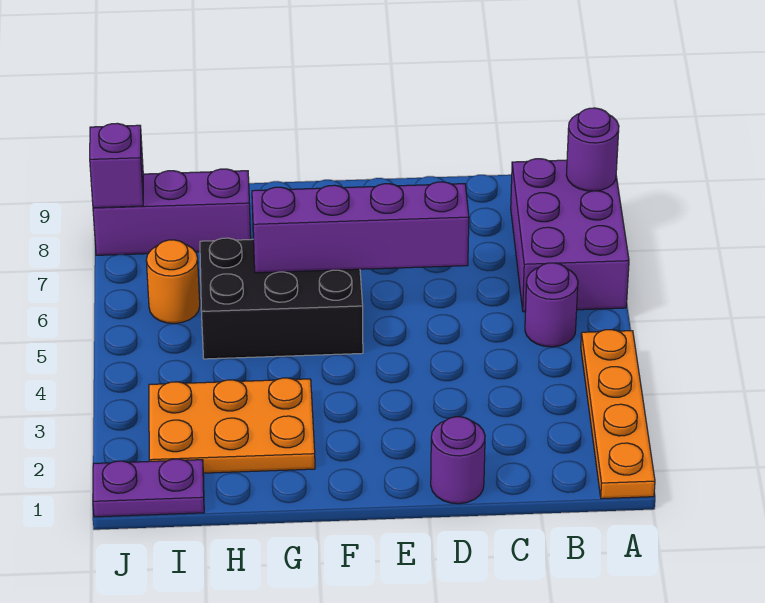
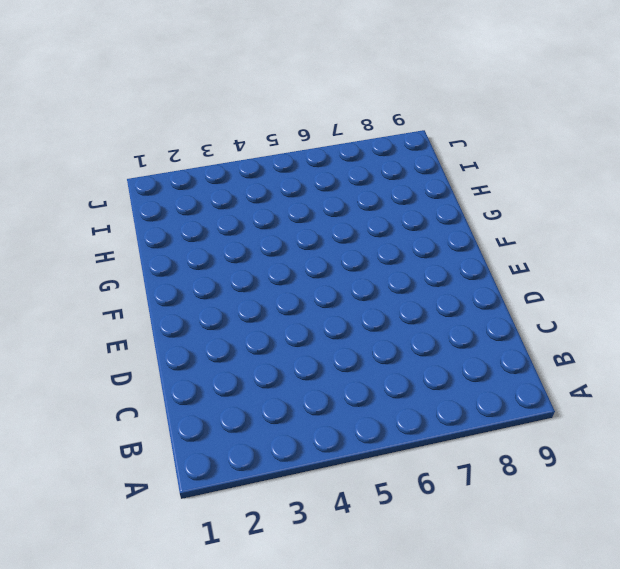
none -> orange 1x4 plate [581,330,655,499]
none -> purple 2x3 brick [511,159,629,312]
none -> purple 1x1 round brick [525,263,578,347]

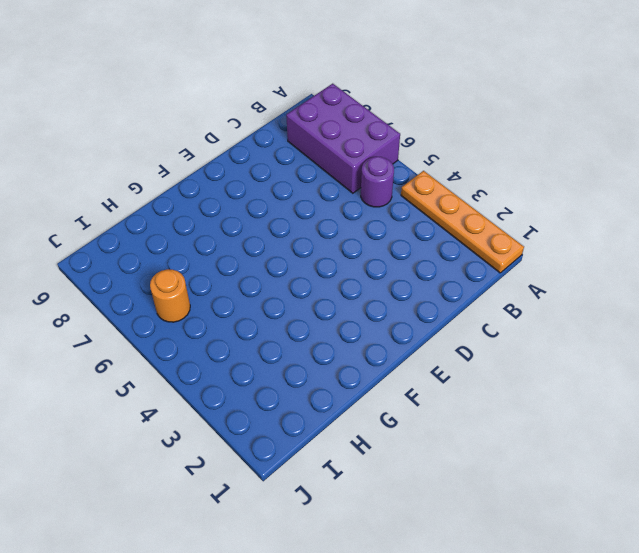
none -> purple 1x1 round brick [431,417,485,504]
none -> black 2x3 brick [200,238,363,359]
none -> orange 2x3 plate [149,378,315,473]

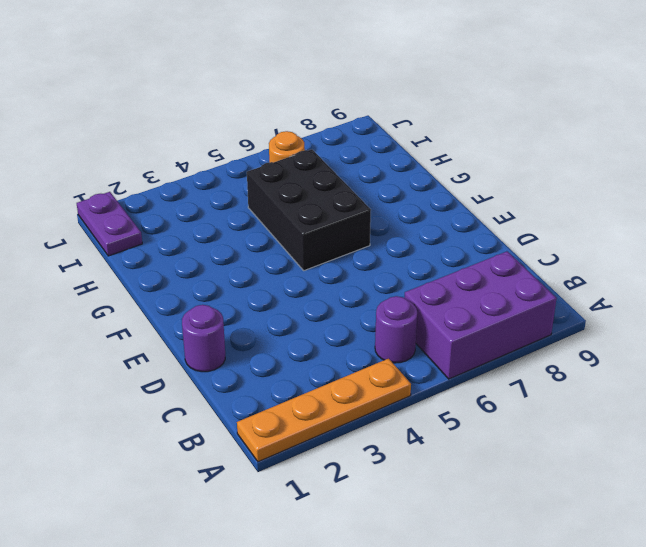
none -> orange 2x3 plate [149,378,315,473]
none -> purple 1x3 brick [93,169,251,255]
none -> purple 1x1 round brick [566,108,619,191]

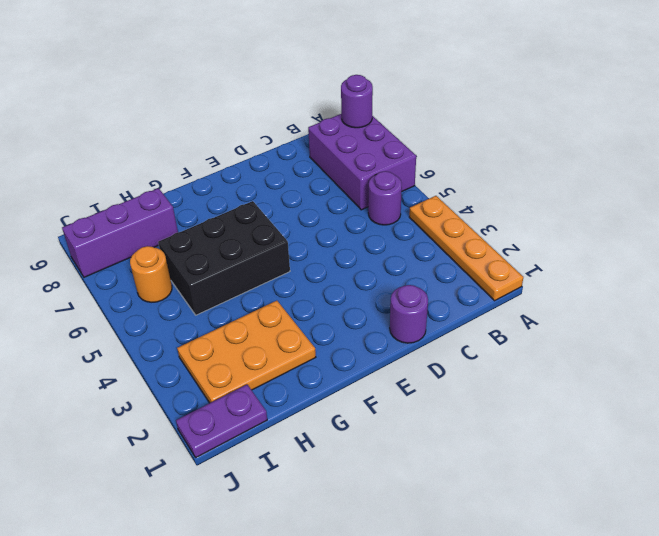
none -> purple 1x4 brick [252,182,469,273]
none -> purple 1x1 brick [90,123,143,208]

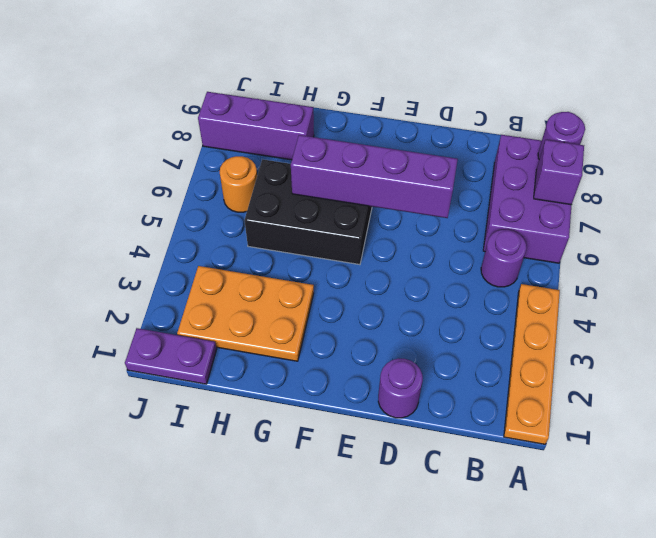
purple 1x1 brick [534,140,584,205] -> purple 1x1 brick moved to [90,123,143,208]

